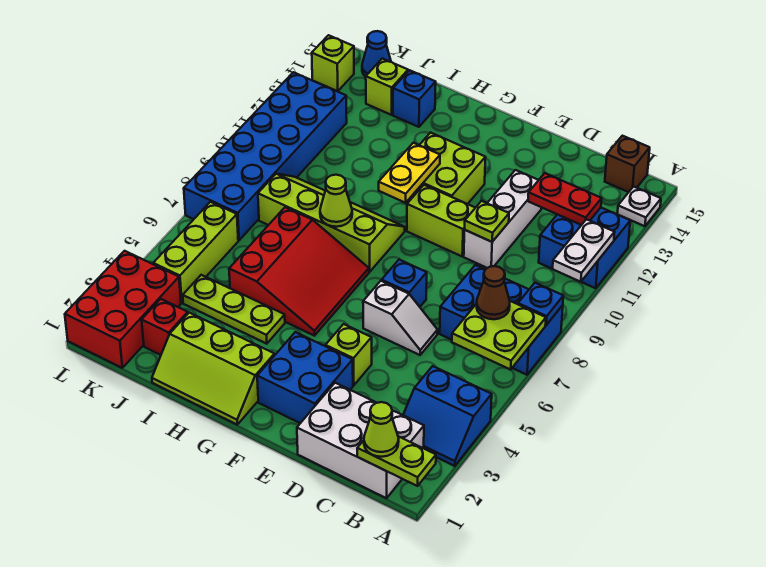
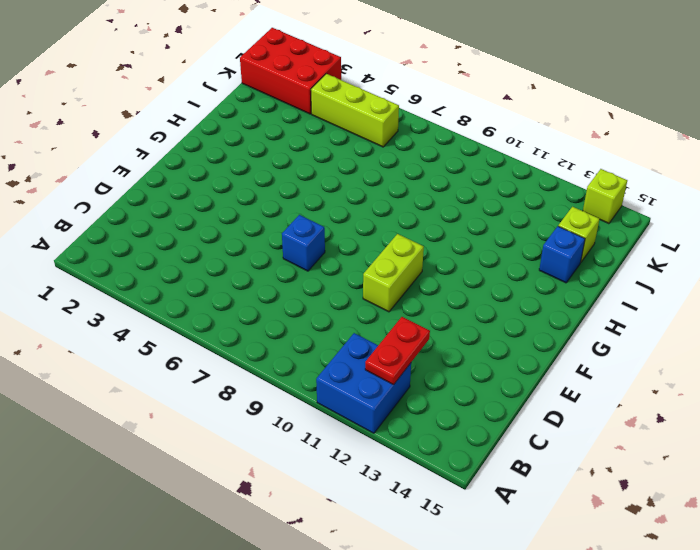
none -> blue 2x2 slope [403,366,492,466]
none -> blue 2x3 brick [440,265,563,375]
none -> white 1x1 plate [617,186,661,226]
none -> white 2x3 brick [297,383,424,498]

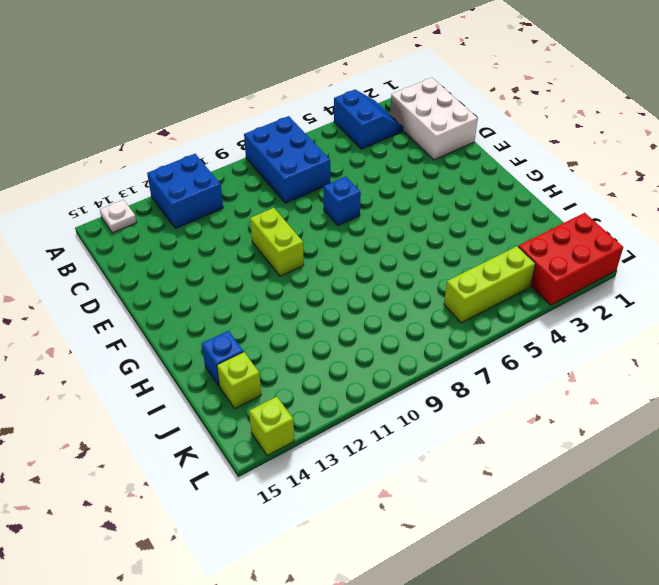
none -> brown 1x1 brick [605,136,650,192]
none -> white 1x2 slope [363,281,438,355]
none -> white 1x3 brick [464,170,541,268]
none -> blue 2x2 brick [257,332,353,423]

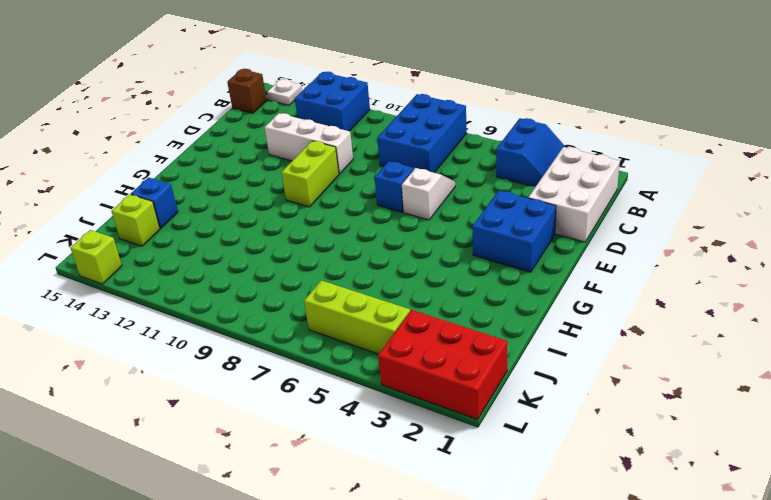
none -> lime 1x1 brick [325,324,372,385]
none -> lime 2x2 brick [406,133,485,204]
none -> lime 2x3 slope [152,313,275,424]
none -> red 3x3 slope [229,207,369,336]

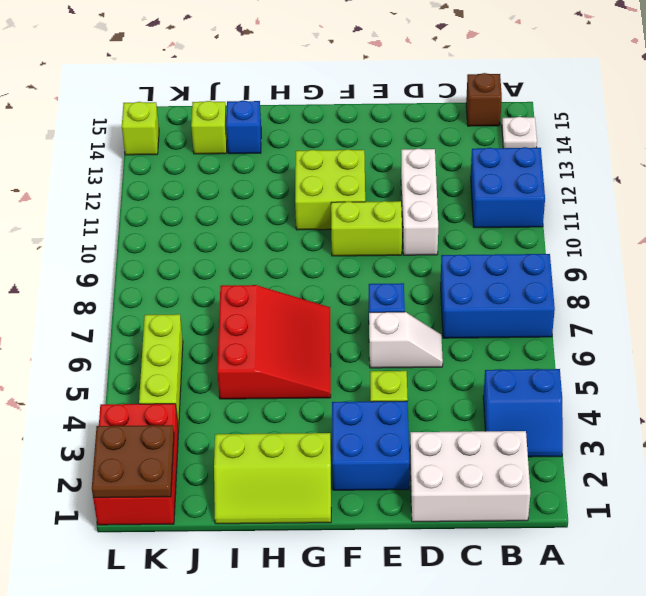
brown 2x2 plate [92,425,174,498] -> none
none -> lime 2x4 slope [258,174,405,272]
none -> lime 1x3 plate [183,275,285,344]
none -> red 1x1 brick [142,299,188,355]
none -> blue 2x6 brick [184,72,347,240]

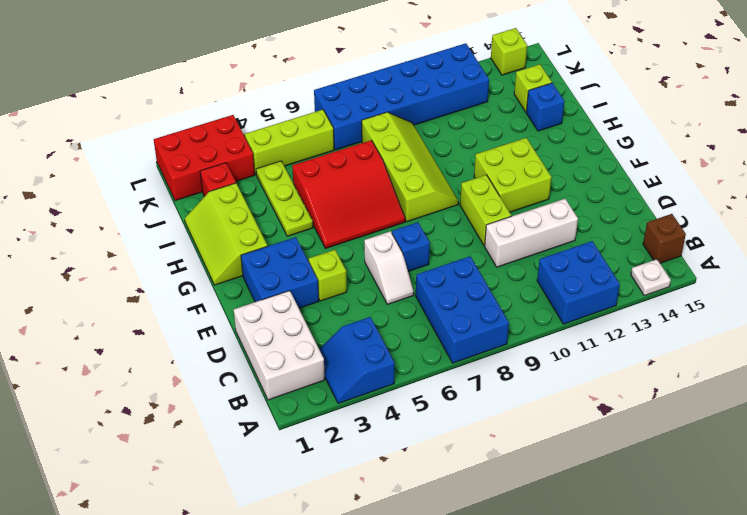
none -> blue 1x1 cone [362,31,391,77]
none -> lime 1x2 plate [357,436,436,486]
none -> lime 2x2 plate [452,301,546,370]
none -> blue 1x1 plate [518,283,563,325]

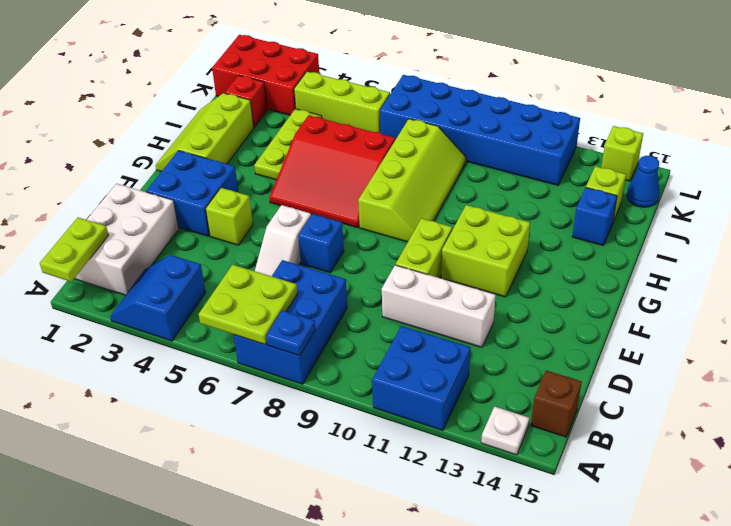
none -> white 1x2 plate [553,219,615,282]
none -> red 1x2 plate [528,173,602,225]
none -> lime 1x1 plate [465,201,509,242]
none -> yellow 1x2 plate [379,143,440,203]

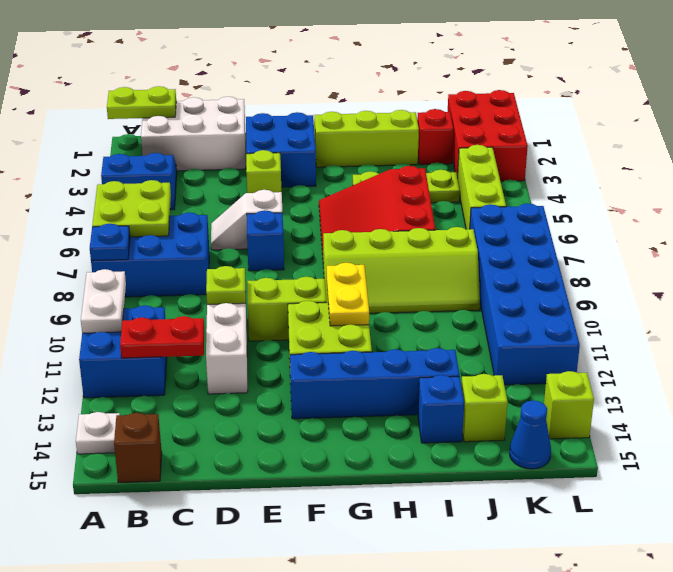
blue 1x4 brick [290,348,460,419] -> none
none -> lime 1x1 cone [320,175,352,227]
none -> lime 1x1 cone [364,402,399,457]
none -> brown 1x1 cone [477,266,510,319]

